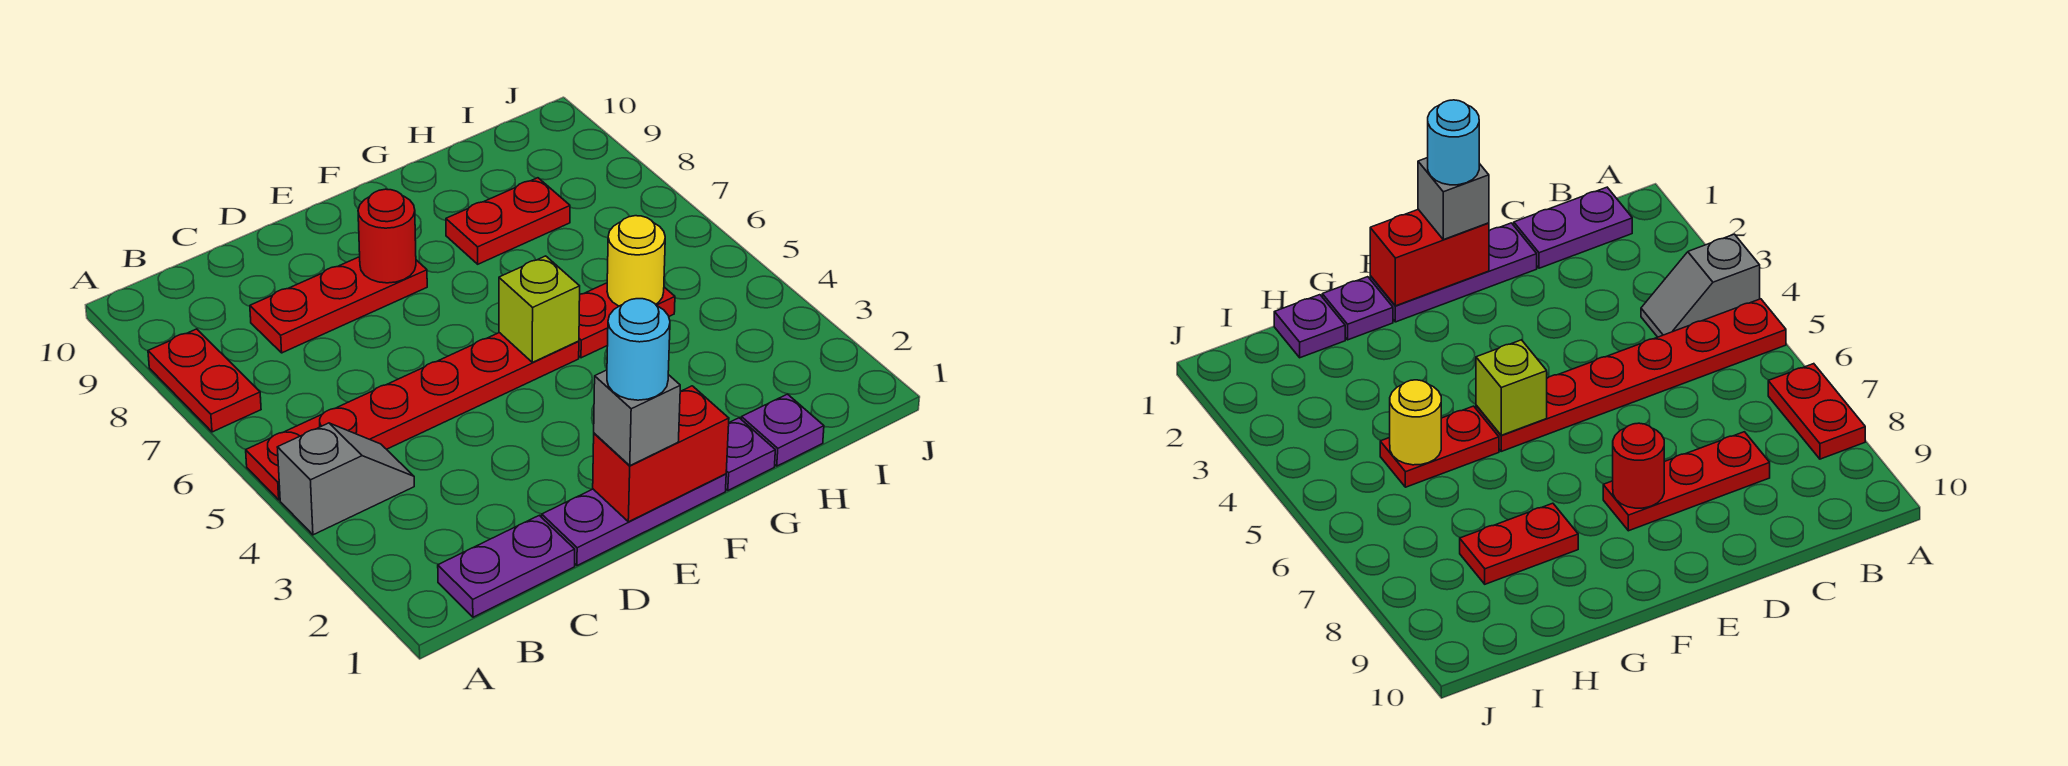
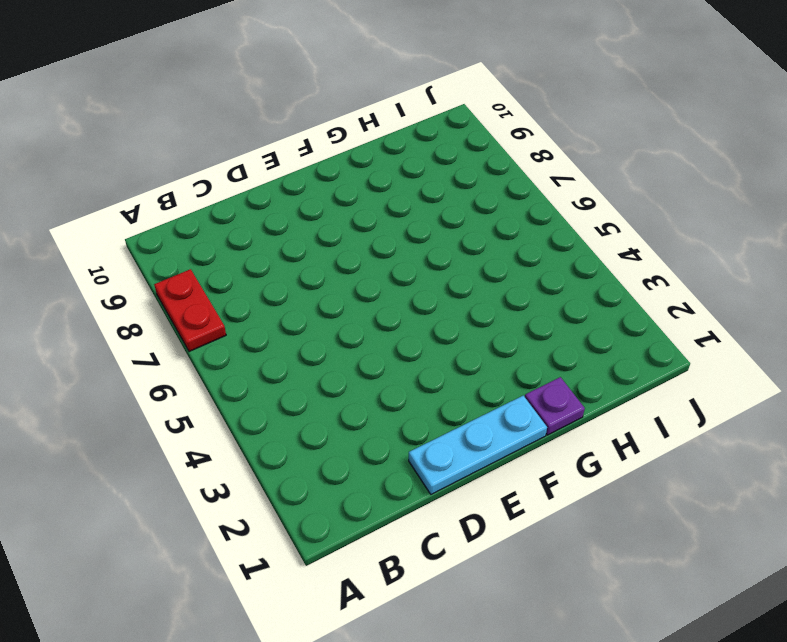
cyan 1x3 plate [409,396,547,494] -> purple 1x3 plate [542,474,726,565]
none -> grey 1x2 slope [277,423,414,535]
none -> red 1x6 plate [246,333,579,500]
none -> purple 1x2 plate [438,515,575,617]

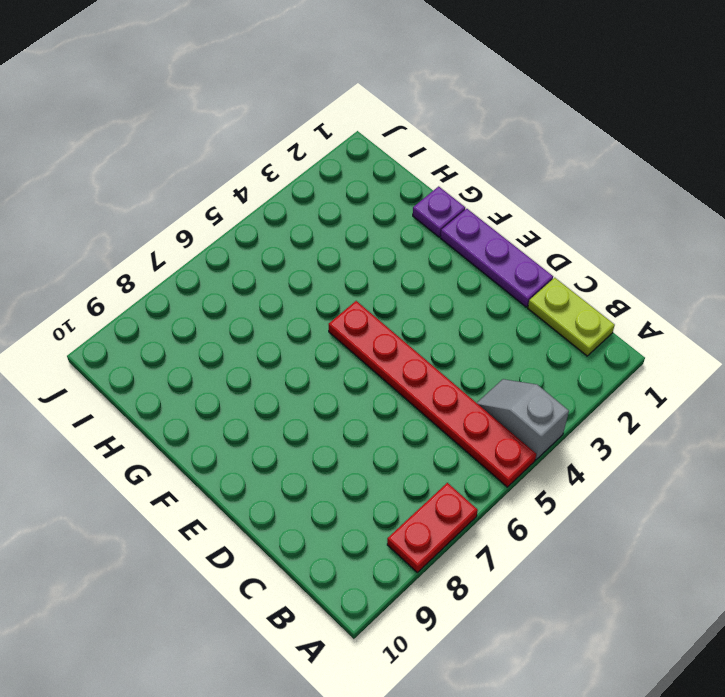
lime 1x2 plate [528,278,615,356] -> purple 1x2 plate [438,515,575,617]
none -> red 1x3 plate [250,257,427,353]
none -> red 1x2 plate [579,283,675,358]
none -> red 1x2 plate [446,178,570,264]

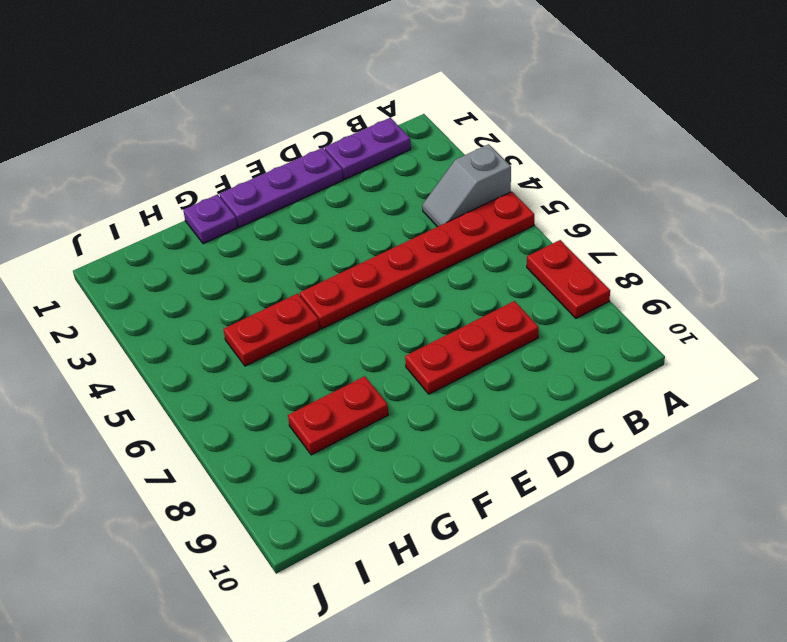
none -> purple 1x1 plate [741,394,824,466]
none -> red 1x2 brick [593,386,729,522]
none -> red 1x1 round brick [358,189,416,283]

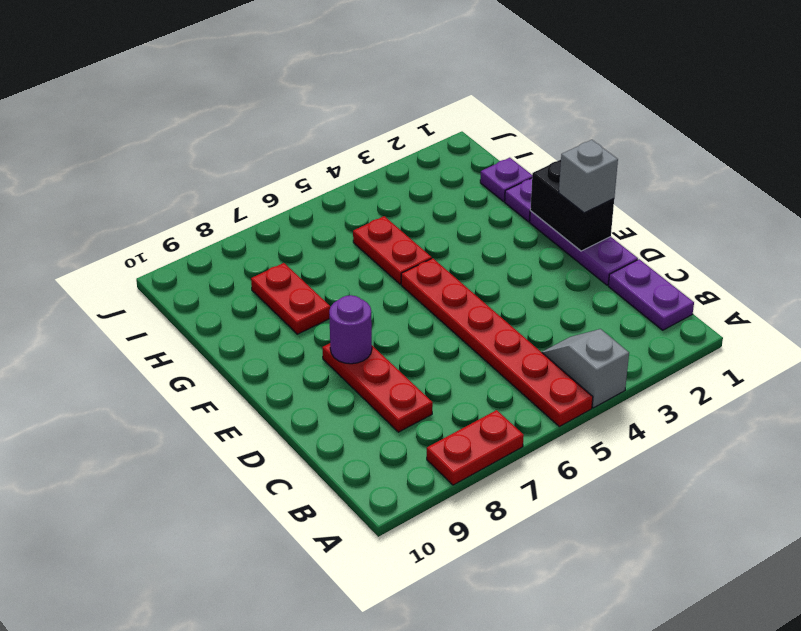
black 1x2 brick [530,160,614,251] -> red 1x2 brick [593,386,729,522]
purple 1x1 round brick [329,295,372,364] -> red 1x1 round brick [358,189,416,283]
none -> lime 1x1 brick [499,256,580,362]
none -> yellow 1x1 round brick [607,216,665,306]
none -> cyan 1x1 round brick [607,299,670,400]

